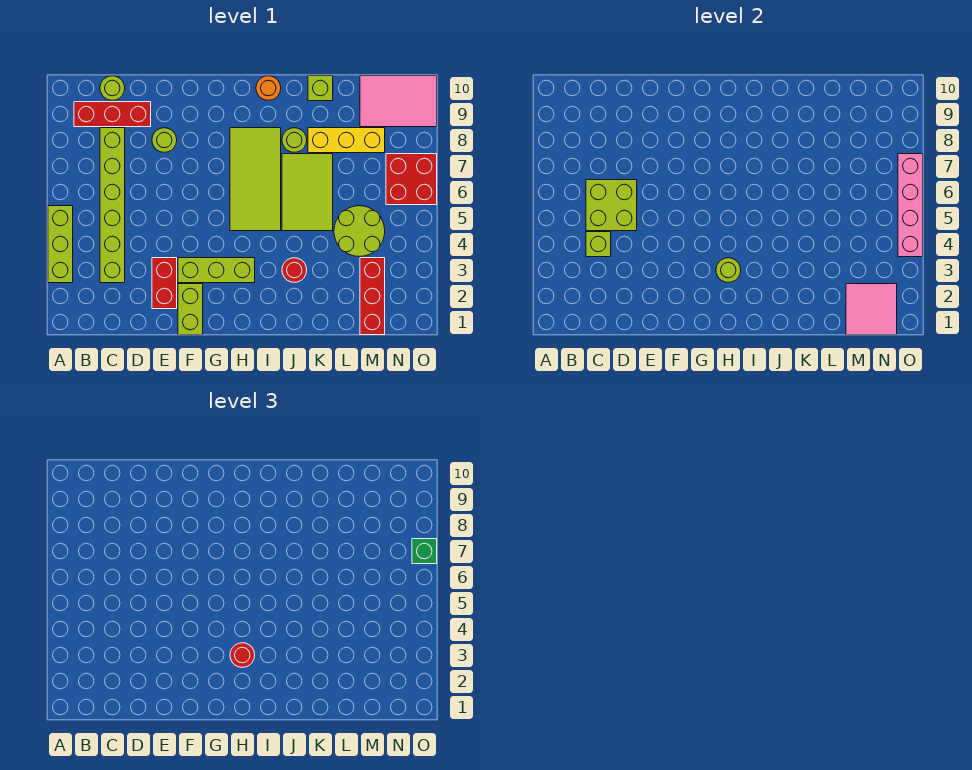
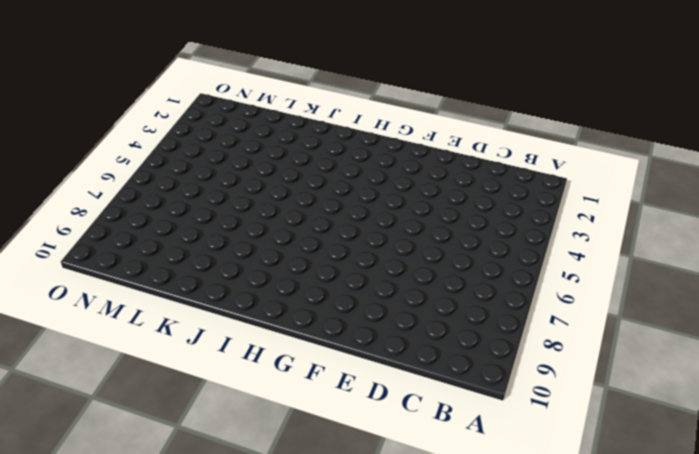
none -> lime 1x3 brick [48,206,73,283]
none -> red 1x3 brick [74,102,151,127]
none -> lime 1x6 brick [100,128,125,283]

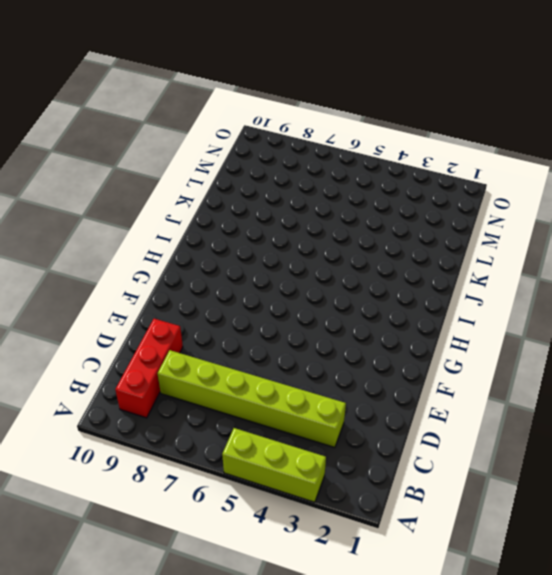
none -> lime 1x1 round brick [100,76,125,100]
none -> red 1x2 brick [152,258,177,309]
none -> lime 1x1 round brick [152,128,177,152]

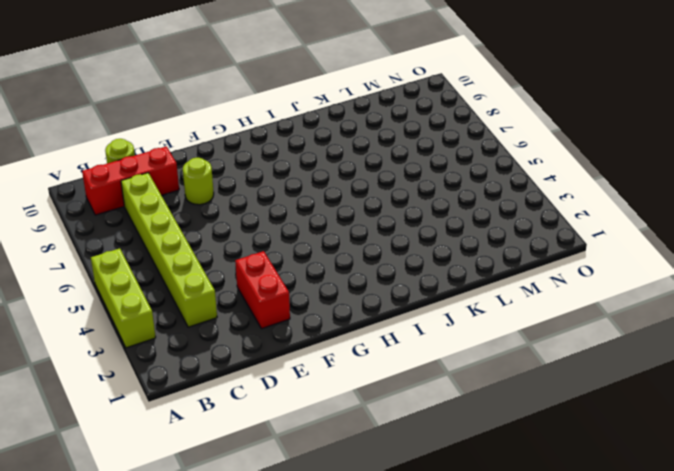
none -> lime 1x2 brick [178,284,203,335]
none -> lime 1x3 brick [178,258,255,283]
none -> lime 2x4 tile [230,128,281,231]

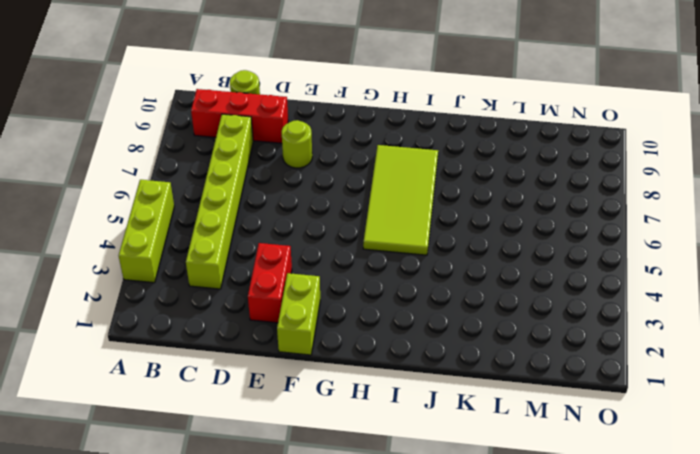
none -> lime 1x3 brick [178,258,255,283]
none -> orange 1x1 round brick [256,76,281,100]
none -> red 1x1 round brick [282,258,307,282]

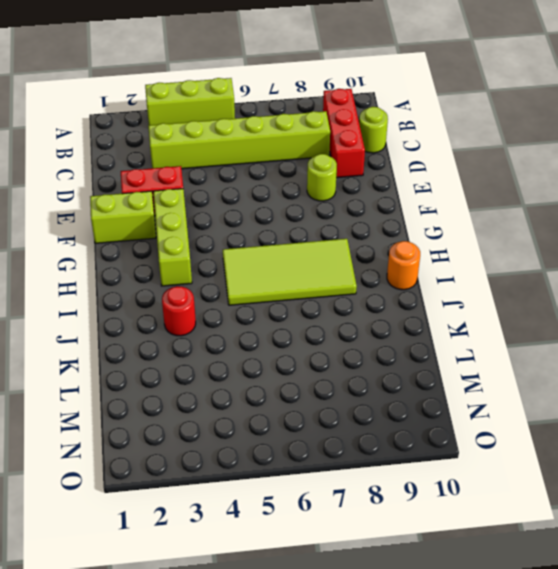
none -> lime 2x3 tile [282,154,333,231]
none -> lime 1x1 round brick [282,128,307,152]
none -> yellow 1x3 brick [308,128,385,153]

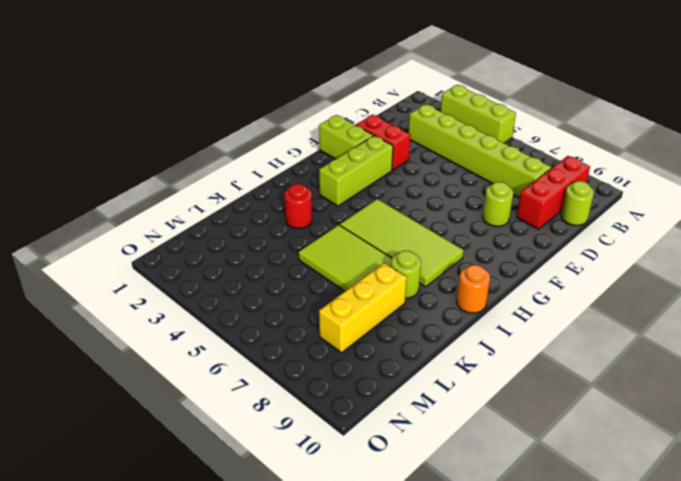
none -> lime 1x1 brick [308,76,333,101]
none -> lime 2x2 round brick [334,206,385,257]
none -> red 1x3 brick [360,258,385,335]

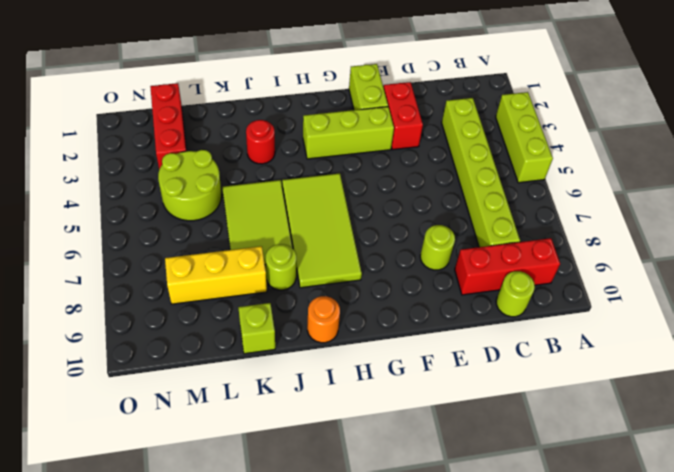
none -> pink 2x3 tile [360,76,437,127]
none -> red 2x2 brick [386,154,437,205]
none -> lime 1x1 brick [586,232,611,257]

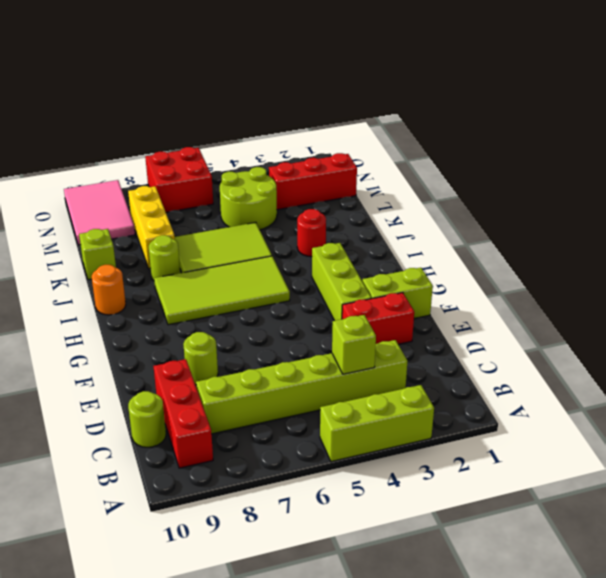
none -> lime 2x2 brick [586,180,637,231]
none -> lime 1x1 round brick [716,258,741,282]
none -> pink 2x2 tile [846,284,897,335]

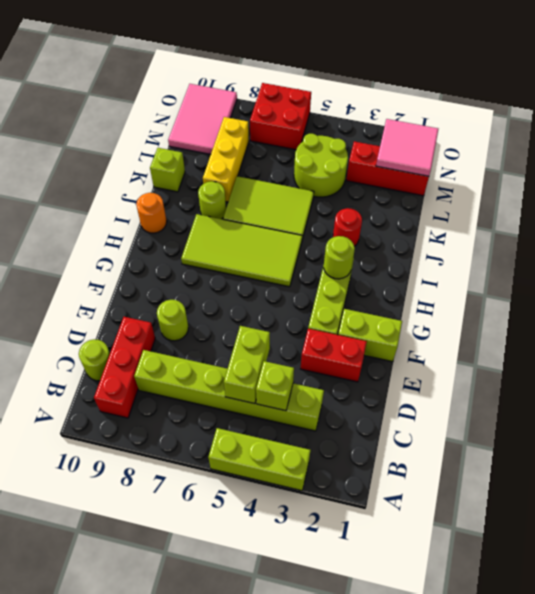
lime 1x2 brick [224,326,270,404] -> lime 2x2 brick [586,180,637,231]
none -> pink 1x4 brick [898,154,923,257]
none -> red 1x1 round brick [230,643,255,667]
none -> green 1x1 brick [412,539,437,564]

